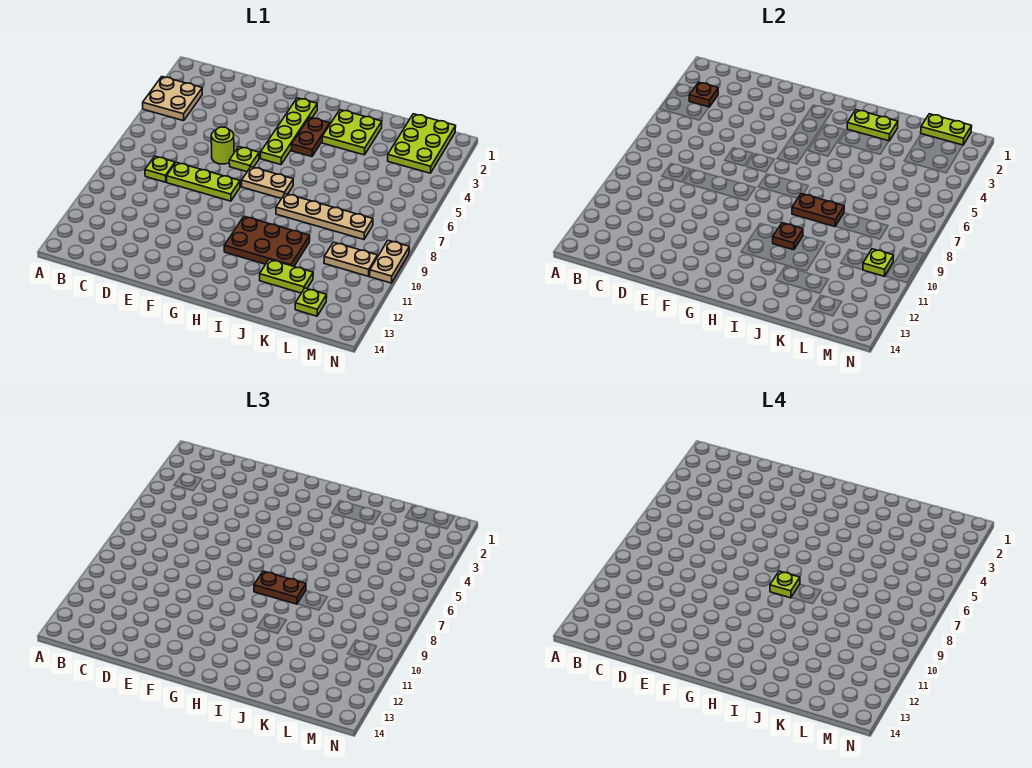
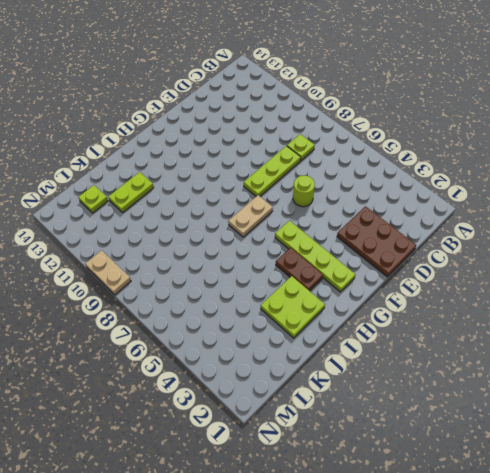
brown 2x3 plate [337,206,416,277] -> brown 2x3 plate turned to [224,216,310,266]
none -> tan 2x2 plate [143,77,202,121]
none -> lime 1x1 plate [229,147,259,172]
none -> tan 1x4 plate [276,194,373,240]

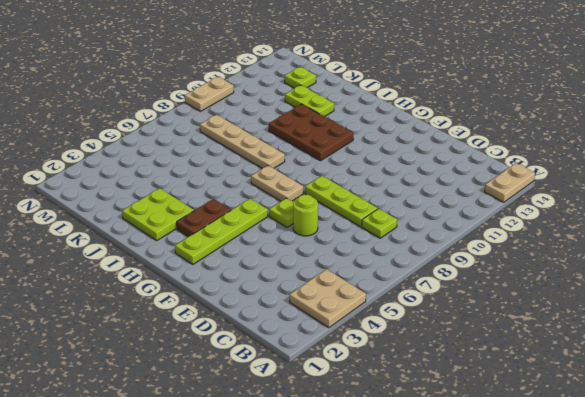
tan 1x2 plate [485,163,535,202] -> tan 1x2 plate turned to [324,242,378,276]
none -> lime 2x3 plate [388,114,456,173]
none -> brown 1x1 plate [689,82,718,107]
none -> lime 1x2 plate [847,110,898,141]

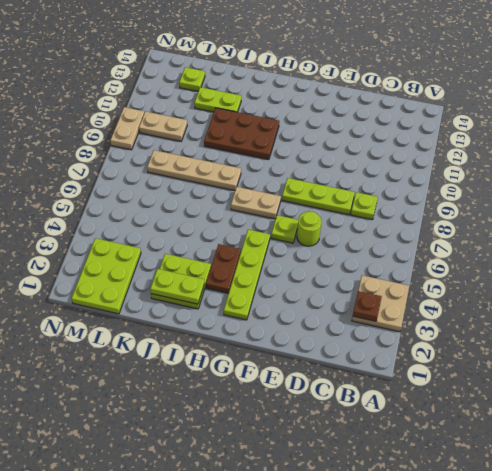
none -> brown 1x2 plate [792,194,844,227]
none -> brown 1x1 plate [773,223,803,250]
none -> lime 1x2 plate [921,114,972,145]

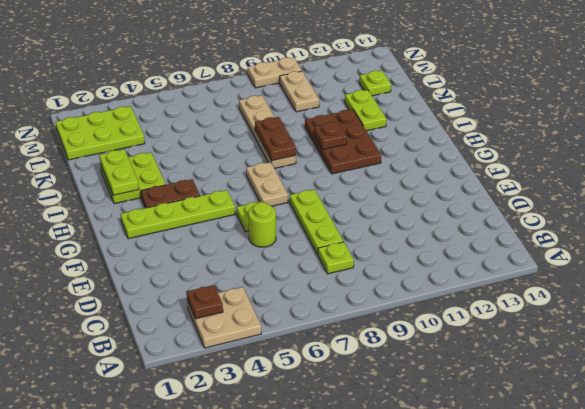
none -> lime 1x2 plate [921,114,972,145]
none -> lime 1x1 plate [863,249,894,276]
none -> brown 1x2 plate [254,571,306,604]

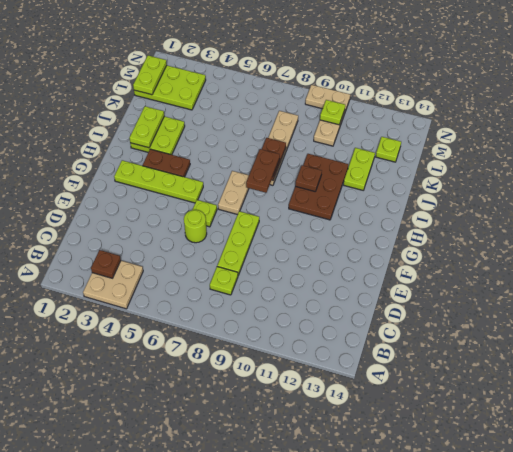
none -> lime 1x1 plate [770,571,800,598]

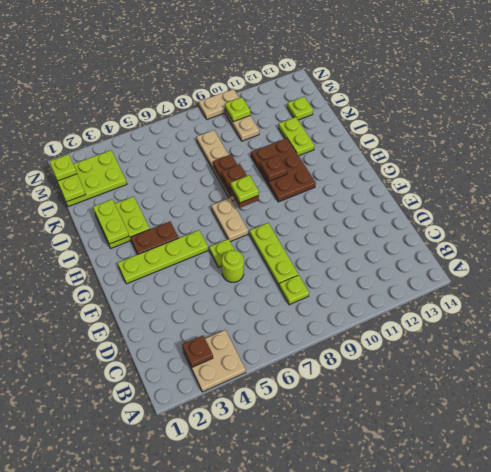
lime 1x1 plate [49,154,77,181] -> none

